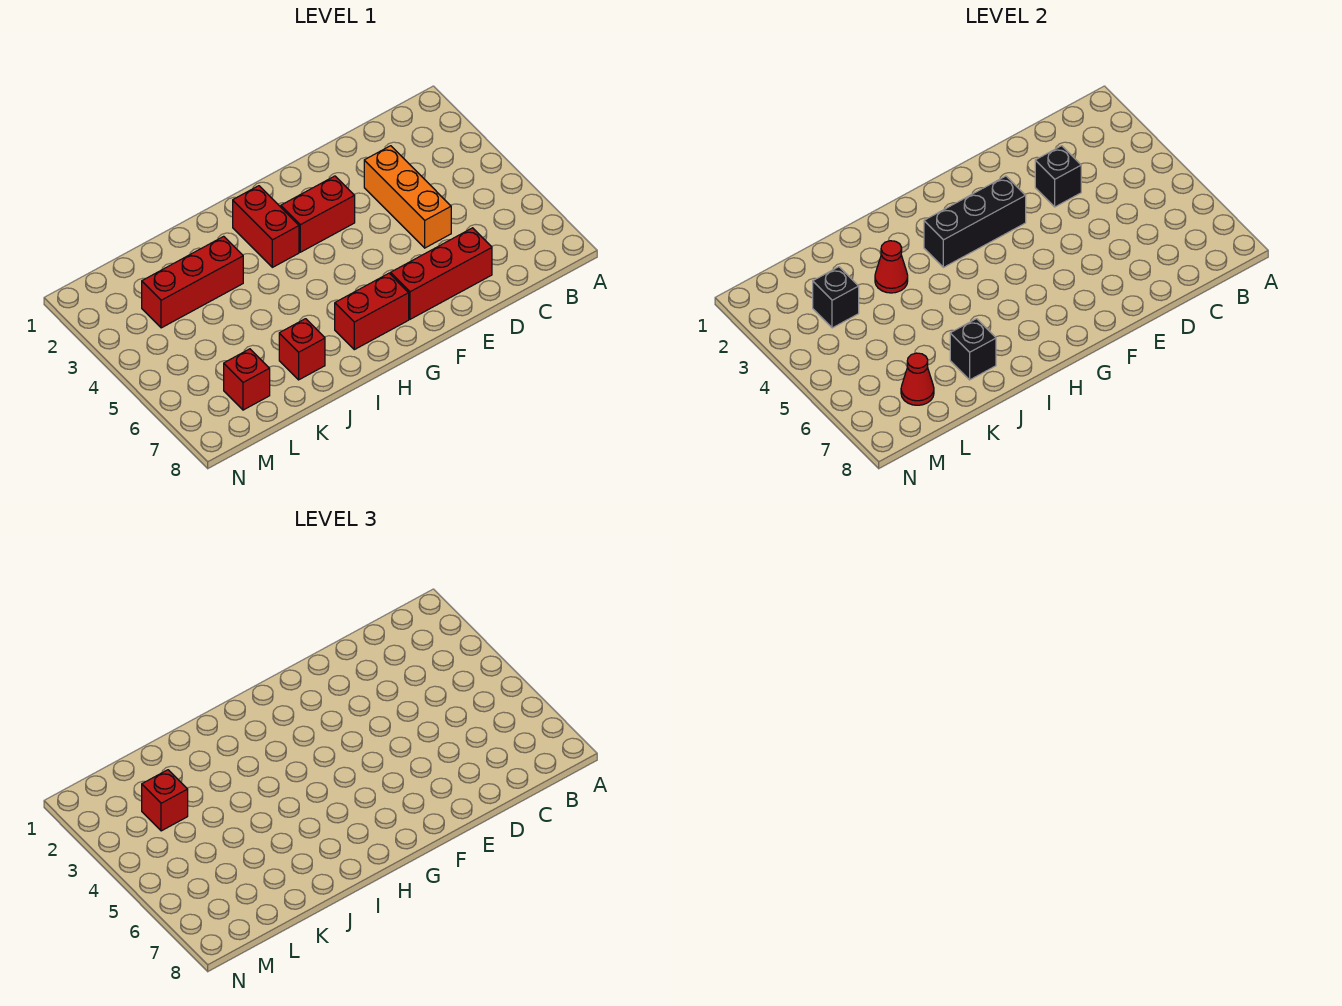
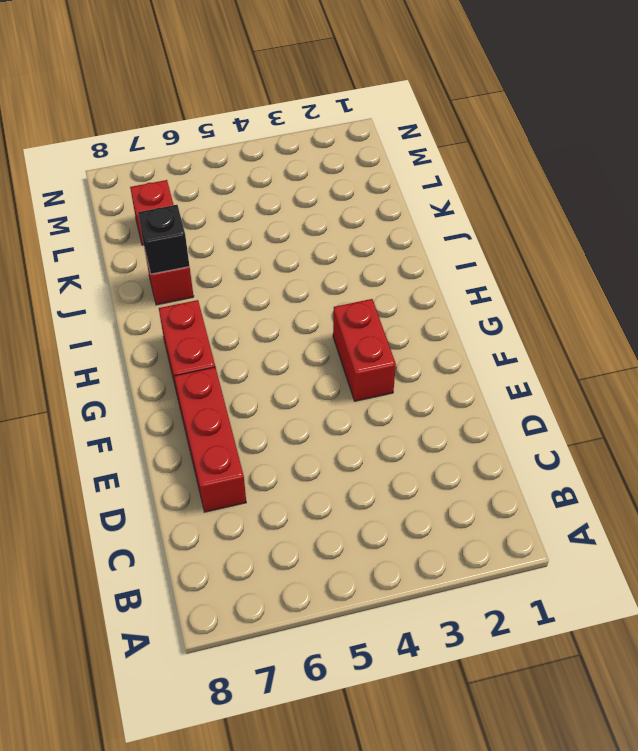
none -> orange 1x3 brick [364,146,451,248]
none -> red 1x2 brick [233,186,299,267]
none -> red 1x3 brick [142,236,243,328]

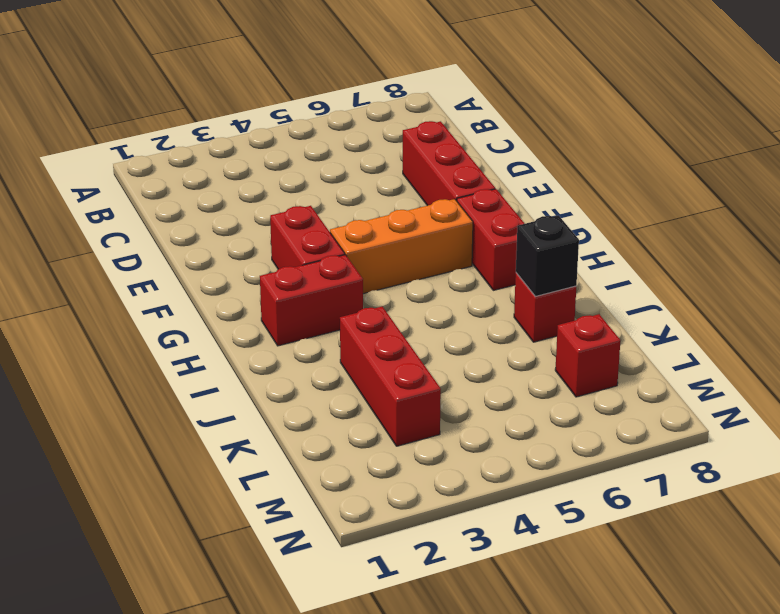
orange 1x3 brick [330,199,473,294] -> orange 1x3 brick moved to [364,146,451,248]
none -> black 1x1 brick [1035,146,1081,207]
none -> black 1x3 brick [924,176,1026,267]
none -> red 1x1 cone [875,241,908,293]

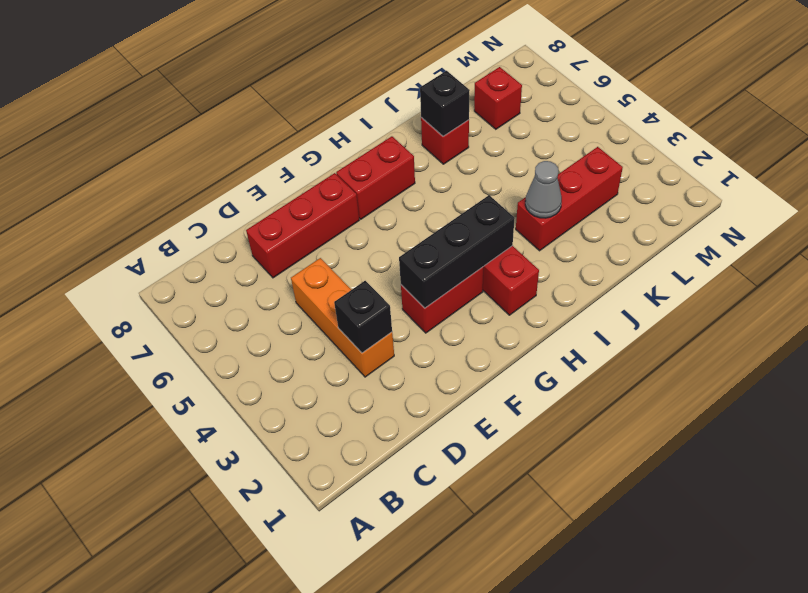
grey 1x1 cone [525,161,562,218] -> red 1x1 cone [875,241,908,293]
none -> black 1x1 brick [813,267,859,328]
none -> red 1x1 cone [901,353,934,405]
none -> red 1x1 brick [142,770,188,831]

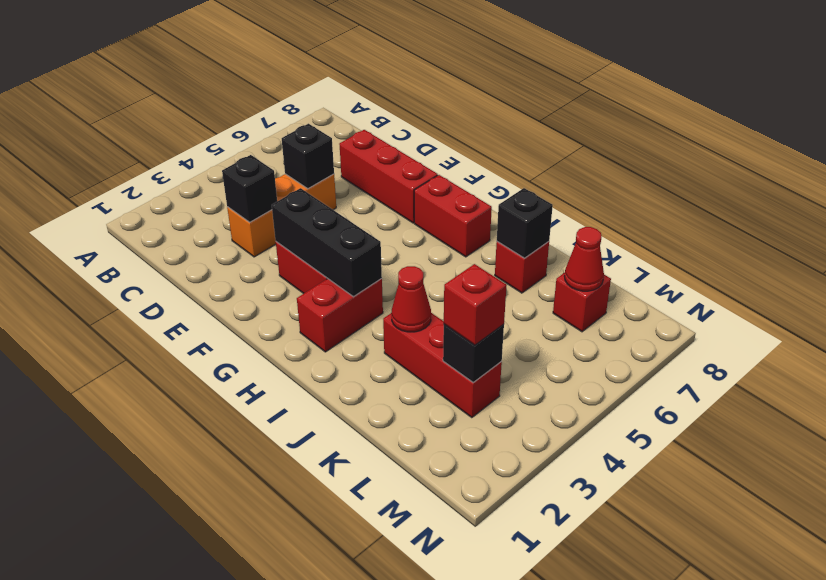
black 1x1 brick [282,124,334,189] -> none

